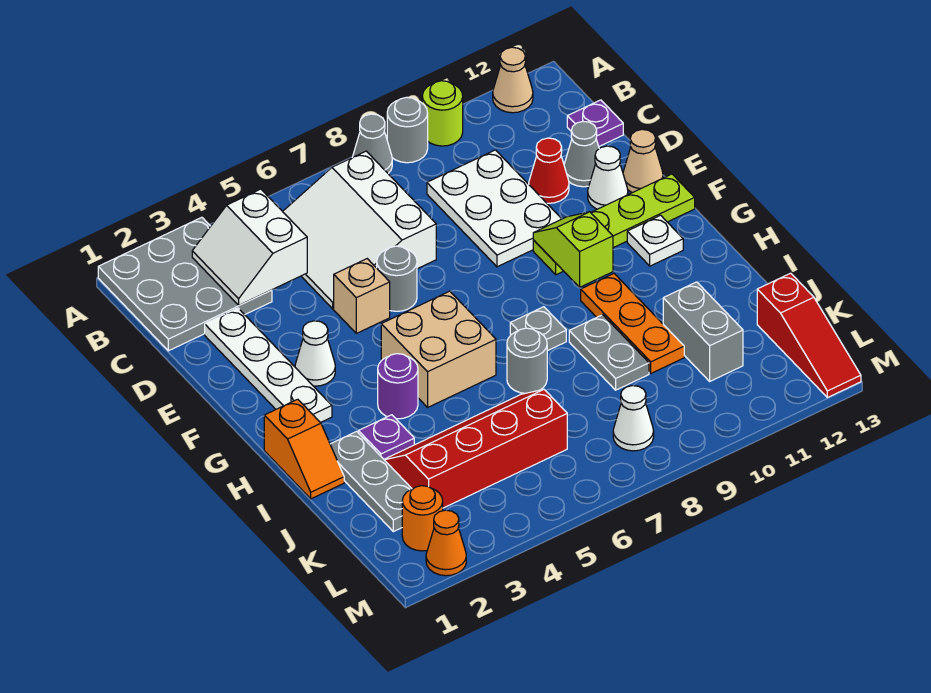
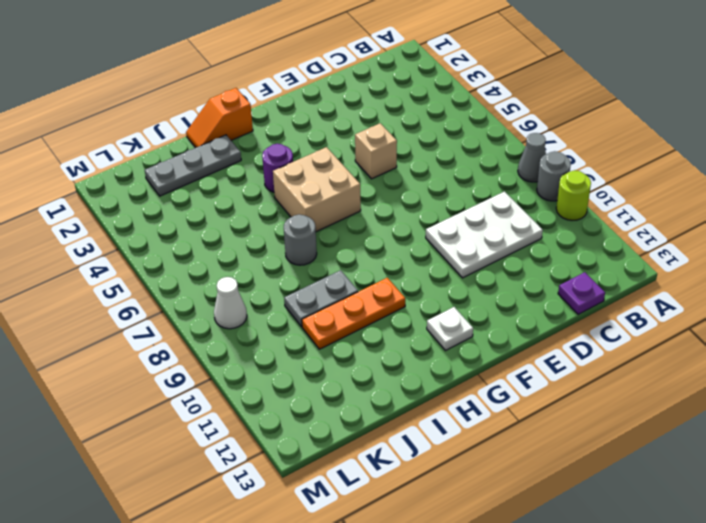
none -> grey 3x3 plate [98,217,272,351]
none -> tan 1x1 cone [493,47,533,113]
none -> white 3x3 slope [283,151,436,309]
none -> white 1x4 plate [205,308,332,423]

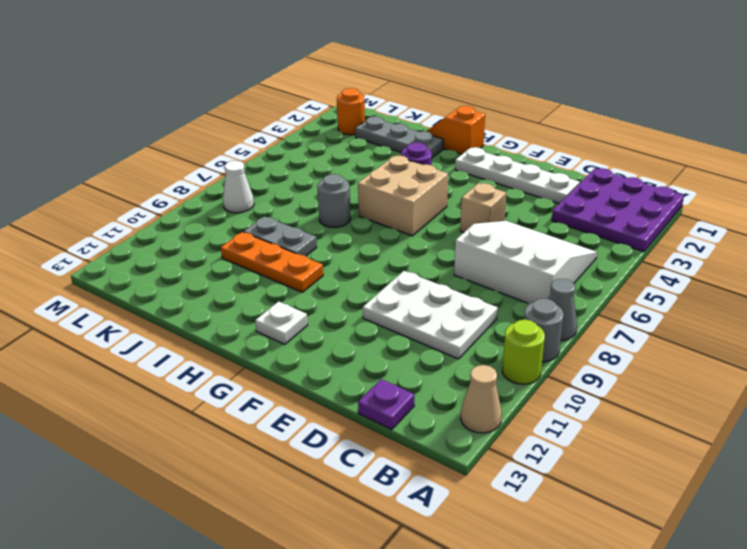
purple 3x3 plate [552,168,684,252] -> grey 3x3 plate [98,217,272,351]
none -> red 1x1 cone [529,138,569,203]
none -> grey 1x1 cone [564,121,599,187]
none -> grey 1x1 round brick [377,246,417,311]
none -> white 1x1 cone [588,146,628,209]

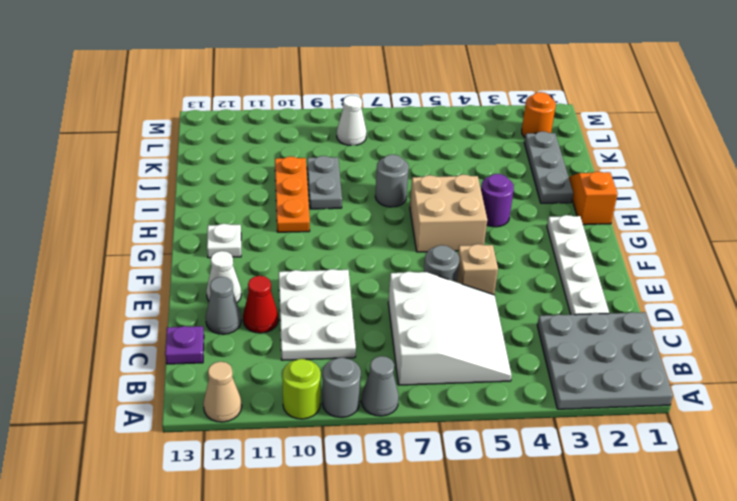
none -> tan 1x1 cone [623,129,663,193]
none -> white 1x1 cone [295,321,335,386]
none -> lime 1x4 plate [533,174,695,275]
none -> grey 1x1 plate [510,307,566,351]

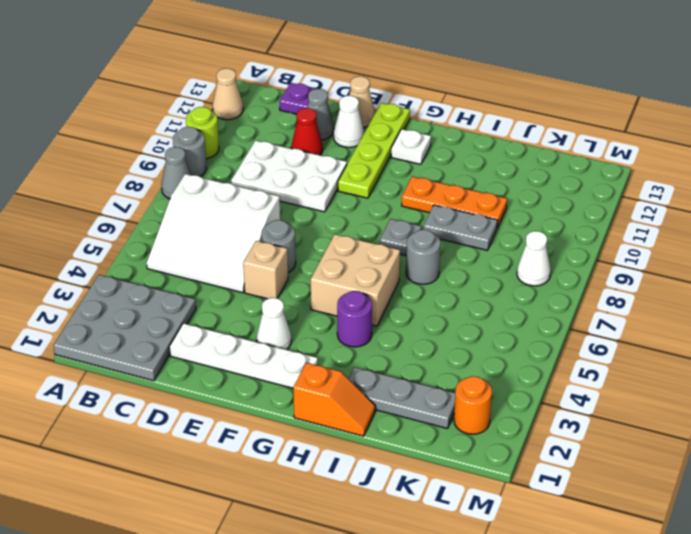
none -> purple 1x1 plate [358,415,414,459]
none -> red 2x4 slope [384,389,567,508]
none -> grey 1x2 brick [663,282,743,381]
none -> red 1x3 slope [757,273,861,398]

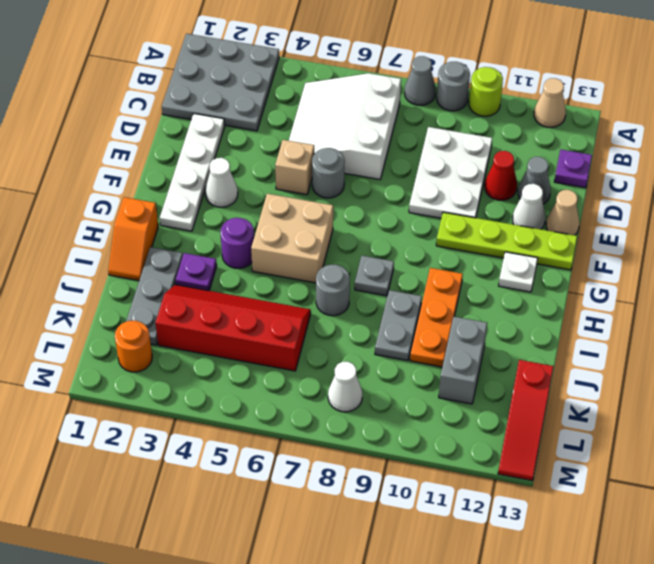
none -> orange 1x1 cone [426,510,466,576]
none -> white 2x2 slope [192,189,307,305]
none -> lime 1x2 slope [533,212,613,287]

